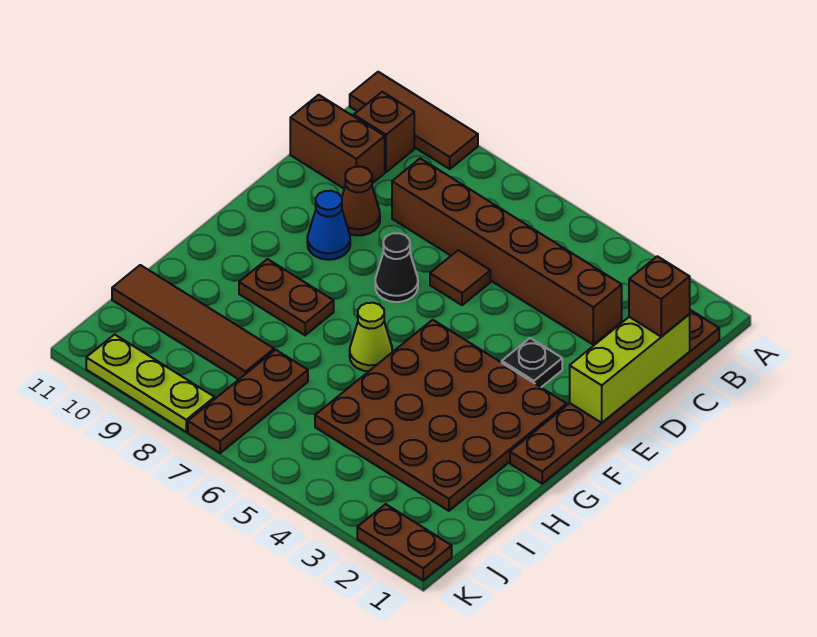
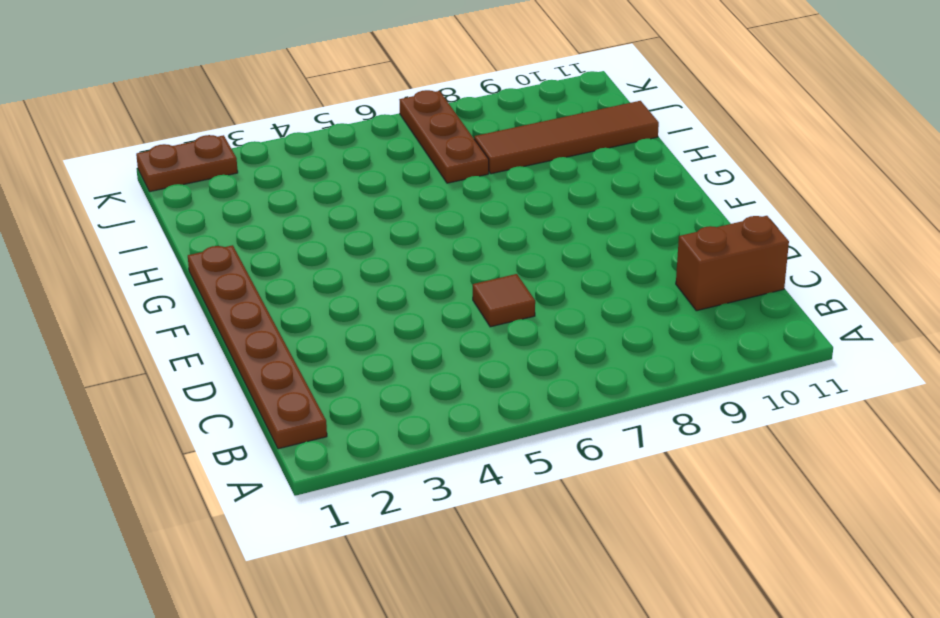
none -> brown 1x3 tile [350,72,478,169]
none -> brown 1x1 brick [354,92,414,172]
none -> brown 1x6 brick [392,158,622,345]

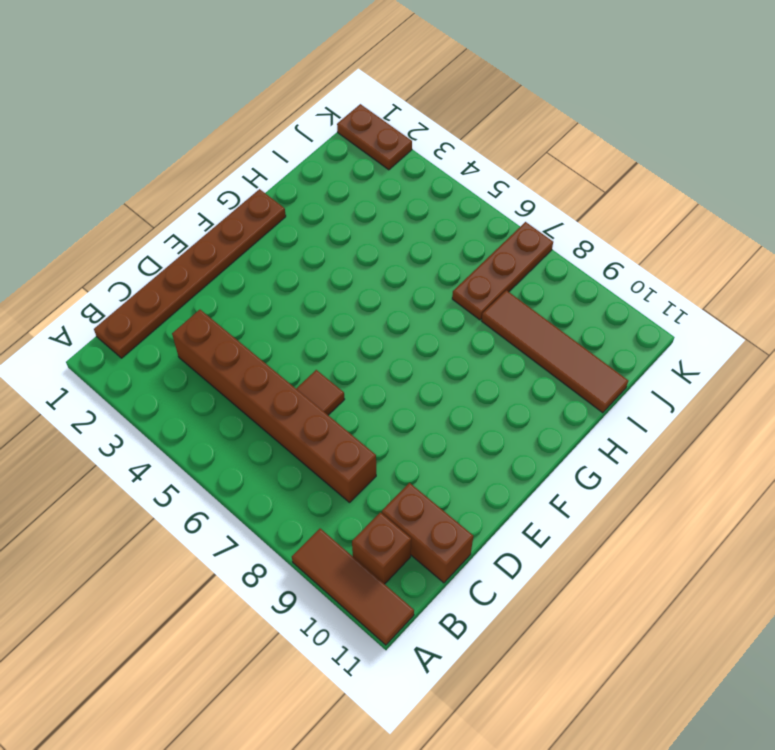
none -> brown 1x1 cone [342,167,380,235]
none -> black 1x1 plate [502,338,562,387]
none -> black 1x1 cone [375,233,418,302]

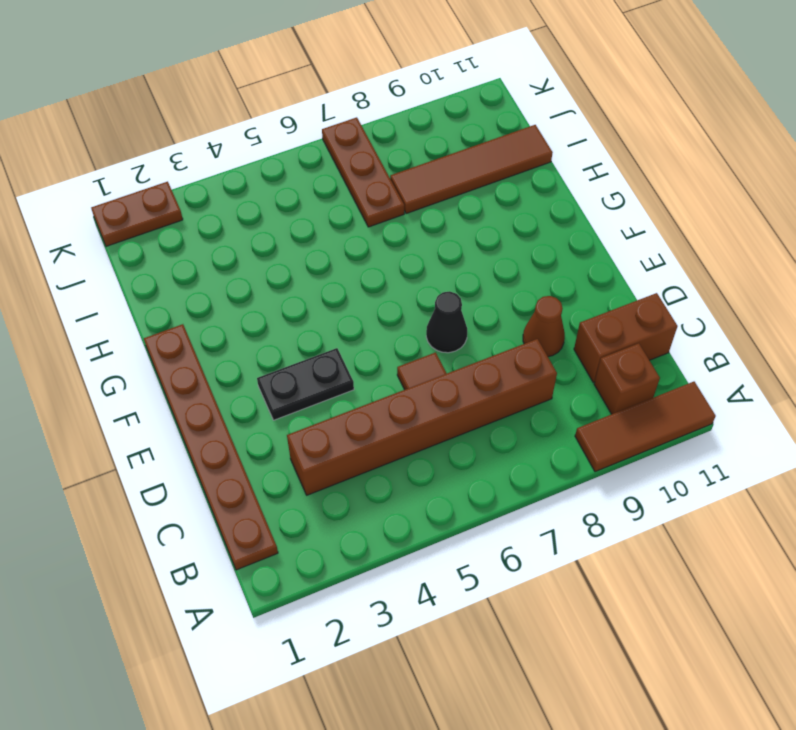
black 1x2 plate [257,348,354,420] -> black 1x1 plate [502,338,562,387]
none -> blue 1x1 cone [307,191,350,260]
none -> brown 4x4 plate [315,320,566,511]
none -> lime 1x1 cone [350,303,392,372]

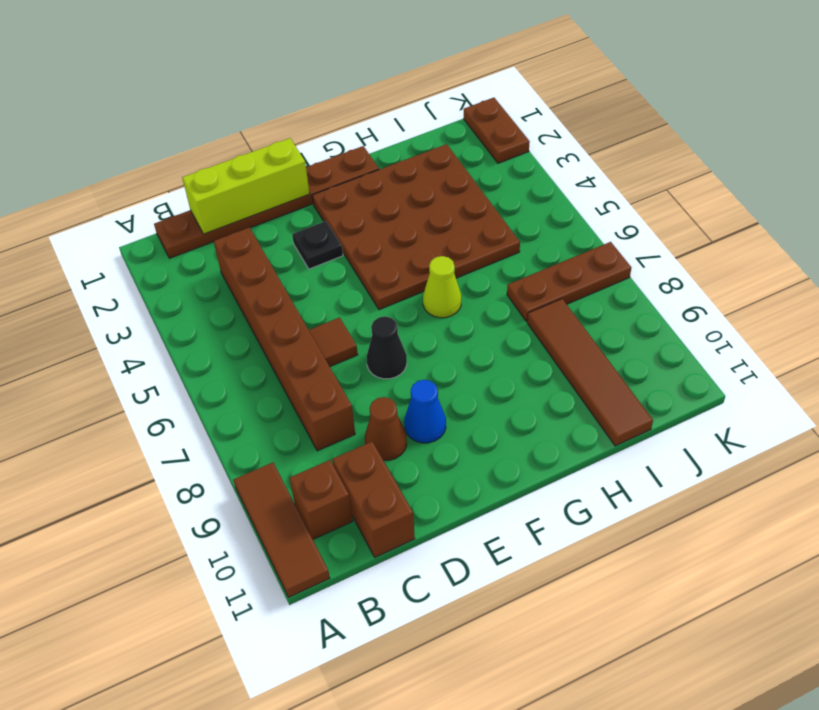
none -> brown 1x2 plate [239,259,334,335]
none -> lime 1x3 plate [86,334,215,432]
none -> brown 1x1 brick [629,256,690,337]

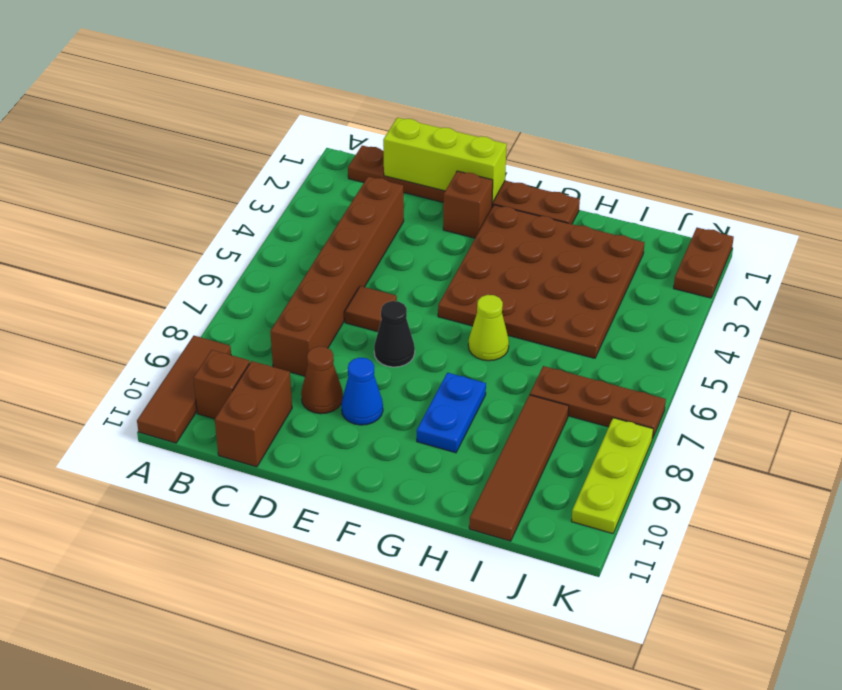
brown 1x1 brick [443,171,493,238] -> brown 1x1 brick moved to [629,256,690,337]
blue 1x2 plate [417,373,486,453] -> brown 1x2 plate [239,259,334,335]
none -> black 1x1 plate [502,338,562,387]

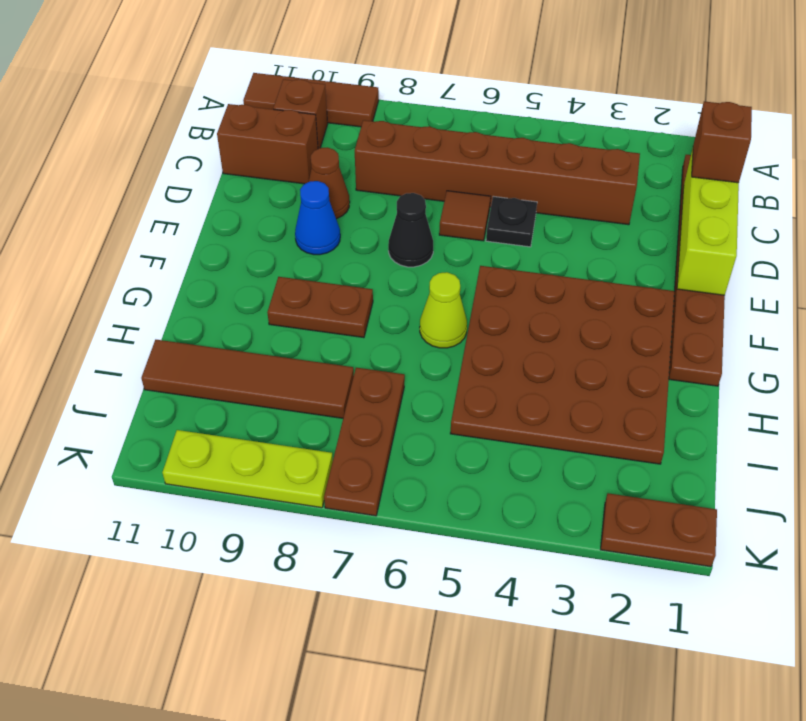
black 1x1 plate [486,196,537,247] -> black 1x1 plate moved to [502,338,562,387]

